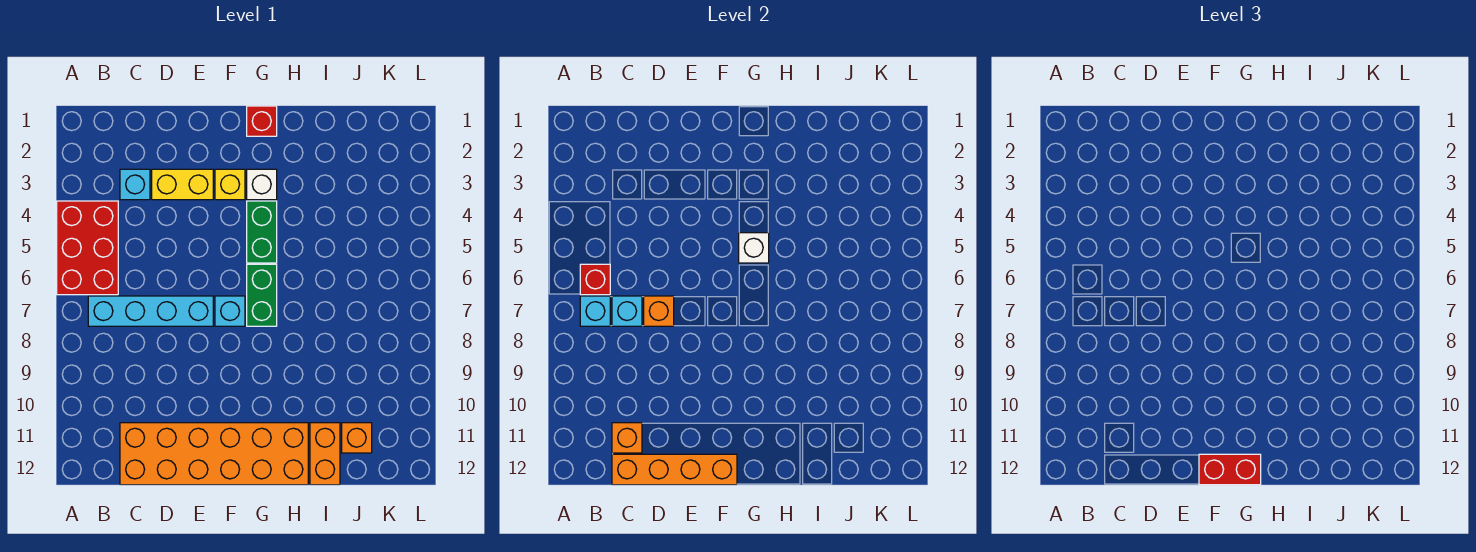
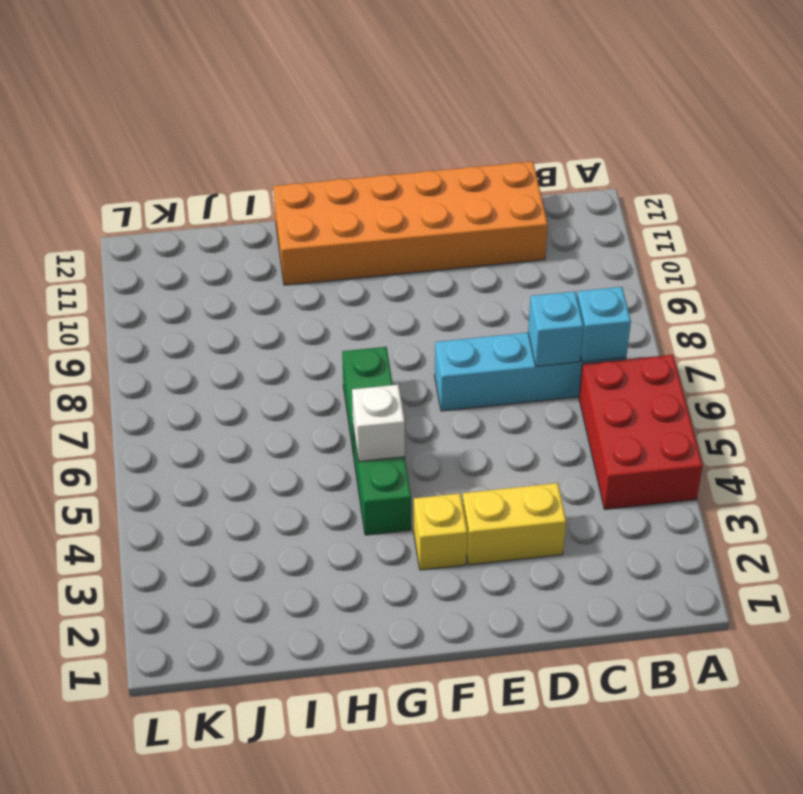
none -> cyan 1x1 brick [120,169,150,200]
none -> cyan 1x1 brick [215,296,245,326]
none -> red 1x1 brick [247,106,277,136]

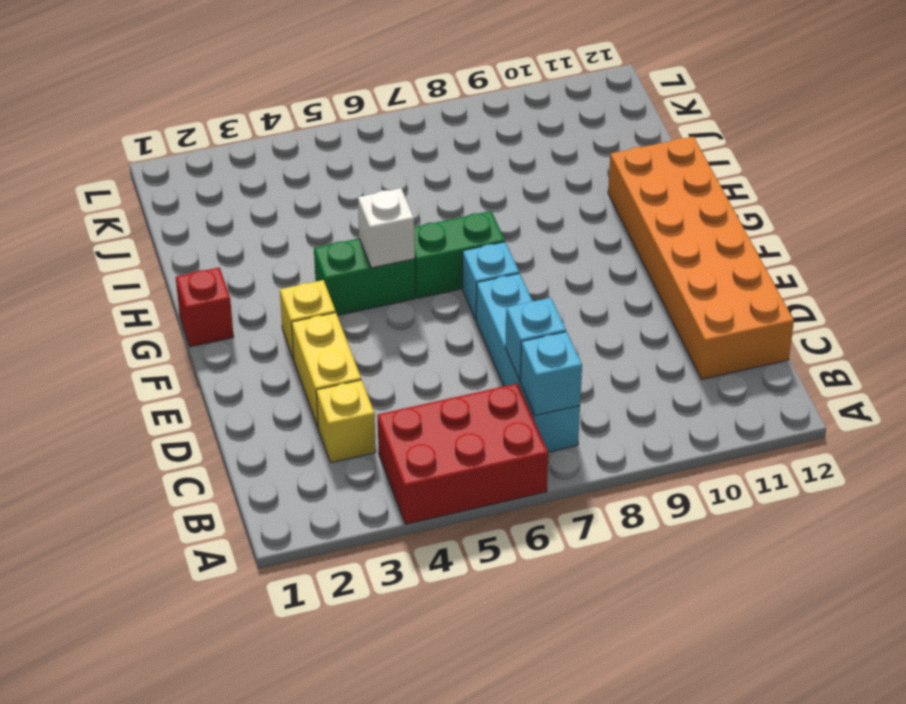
yellow 1x1 brick [316,380,376,463] -> cyan 1x1 brick [120,169,150,200]
none -> white 1x1 brick [247,169,277,200]
none -> orange 1x2 brick [310,423,340,485]
none -> orange 1x1 brick [342,423,372,453]

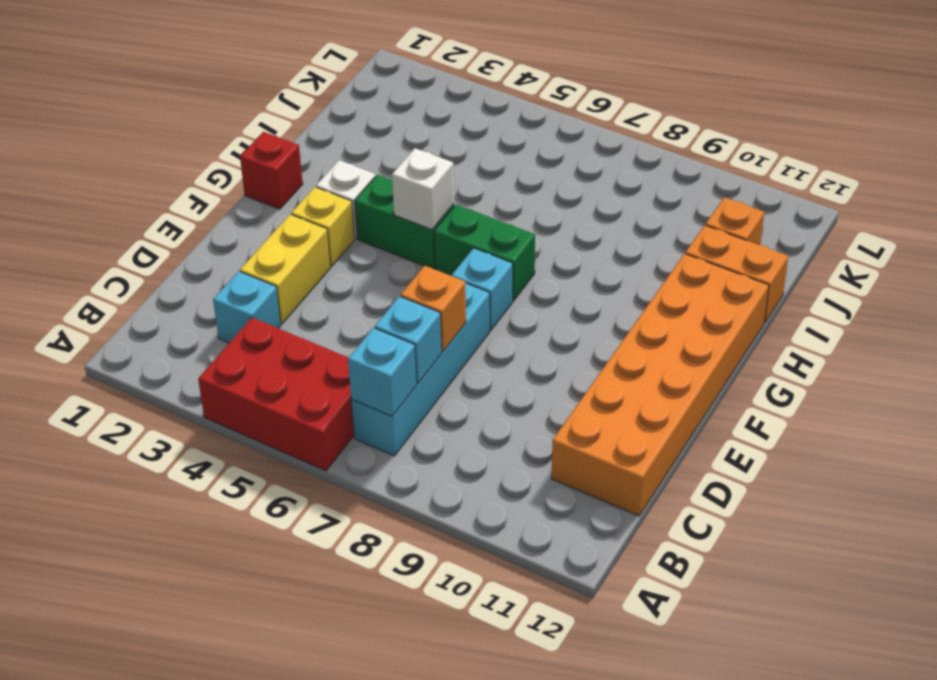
none -> red 1x1 brick [580,264,610,295]
none -> orange 1x1 brick [612,423,642,453]
none -> orange 1x4 brick [612,454,737,485]

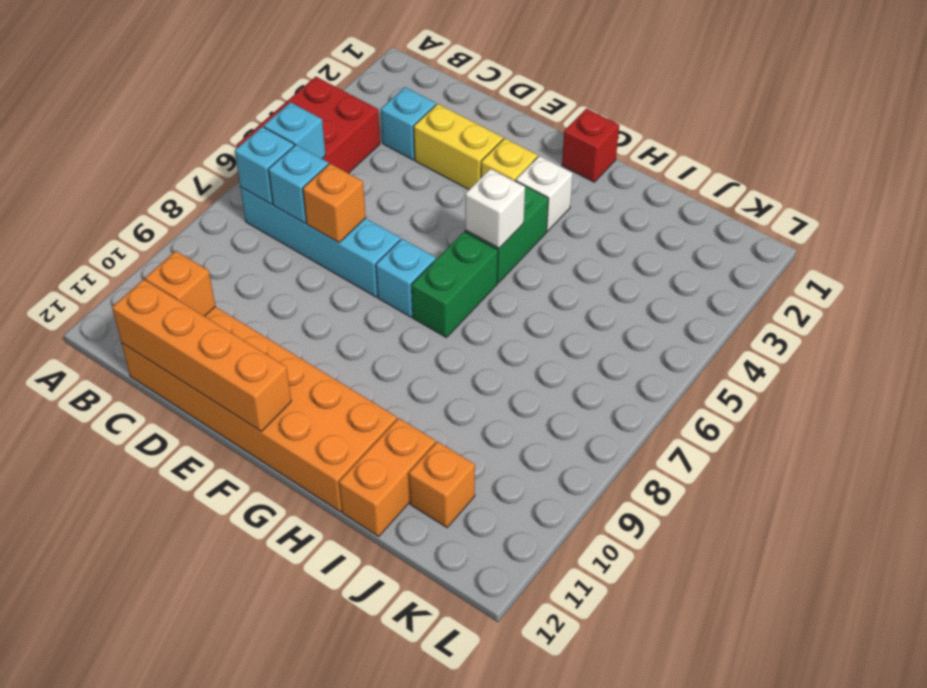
cyan 1x1 brick [264,102,326,159] -> red 1x1 brick [580,264,610,295]
none -> red 1x2 brick [1199,454,1261,485]

